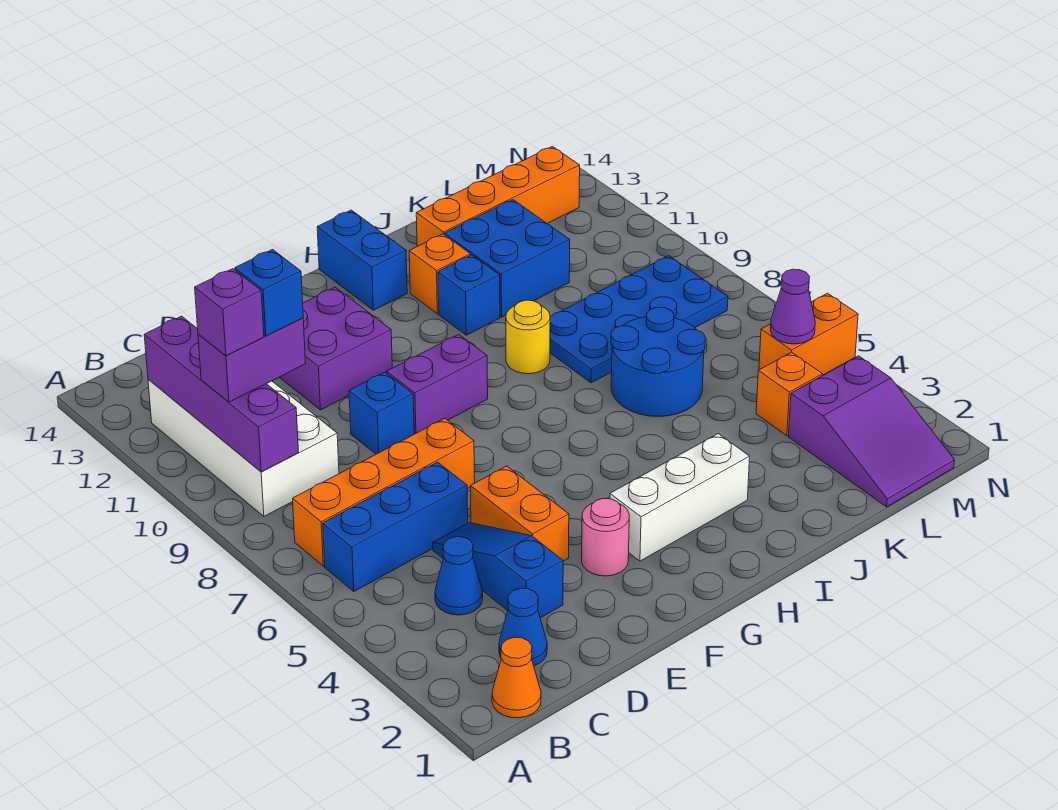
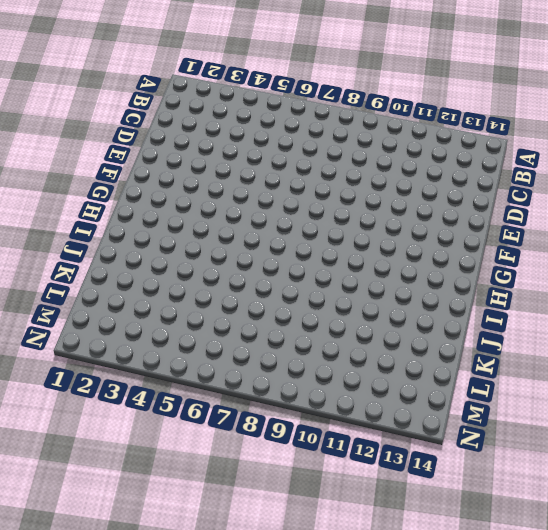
none -> orange 1x1 cone [492,637,541,718]
none -> blue 1x3 brick [323,462,468,591]
none -> orange 1x4 brick [293,418,475,566]

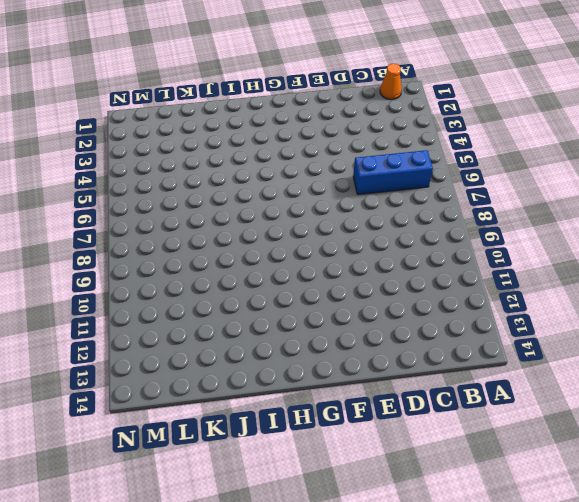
none -> orange 1x4 brick [293,418,475,566]
none -> white 2x4 brick [148,380,339,516]
none -> blue 1x1 cone [499,588,547,666]

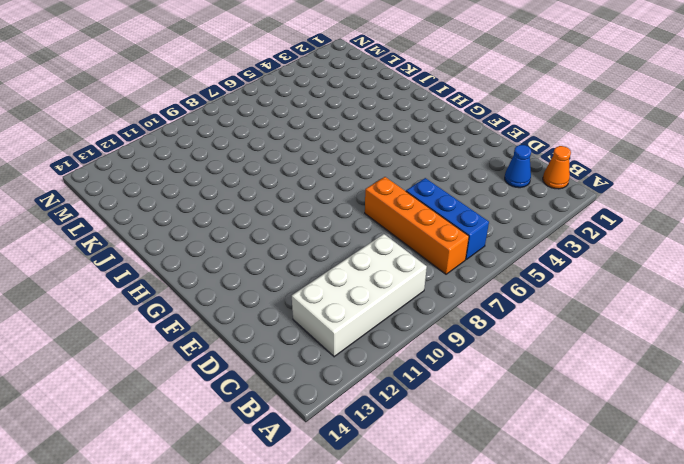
none -> blue 1x1 cone [435,537,483,615]
none -> blue 1x3 slope [433,523,563,618]
none -> orange 1x2 brick [471,466,569,561]

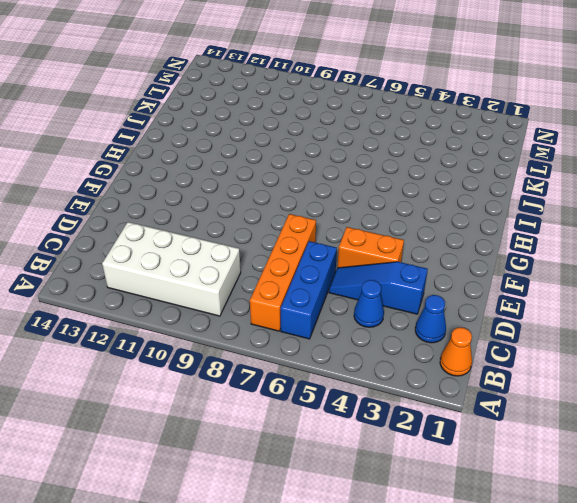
none -> blue 1x1 brick [349,372,414,454]
none -> purple 2x2 brick [279,287,392,410]
none -> pink 1x1 round brick [582,498,629,576]

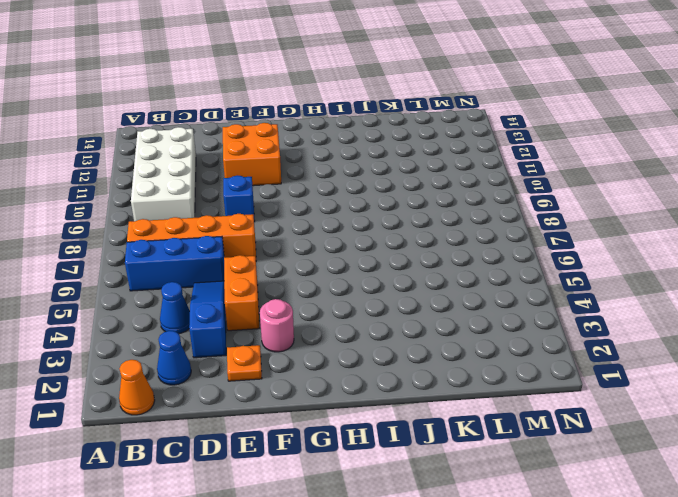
orange 1x1 plate [227,345,262,381] -> none
orange 2x2 brick [223,123,281,186] -> purple 2x2 brick [279,287,392,410]
none -> purple 1x2 brick [387,334,488,434]
none -> white 1x3 brick [610,434,750,561]
none -> blue 1x2 brick [317,210,407,310]

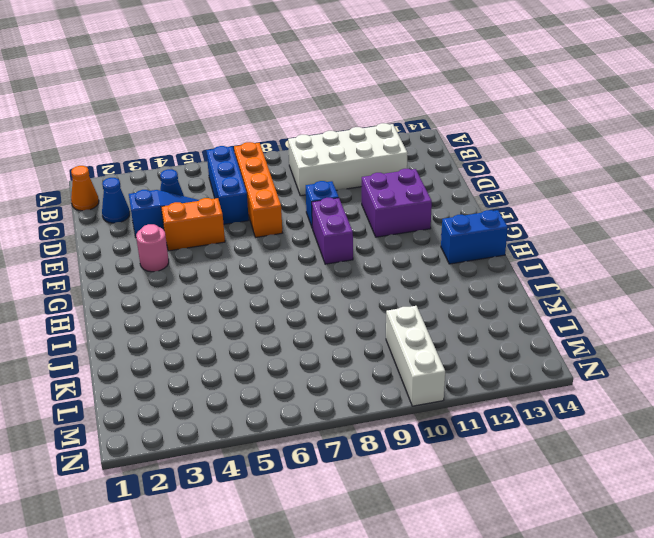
white 1x3 brick [386,306,445,406] -> white 1x3 brick moved to [610,434,750,561]
none -> yellow 1x1 round brick [506,300,550,374]
none -> blue 1x1 brick [438,255,500,335]
none -> orange 1x1 brick [409,234,470,314]

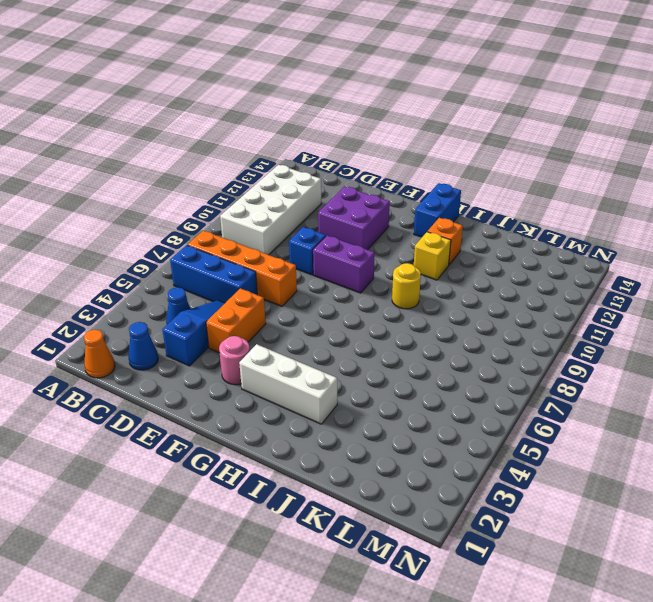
yellow 1x1 brick [414,232,451,280] -> blue 1x1 brick [438,255,500,335]
none -> blue 2x2 round brick [611,307,705,416]
none -> blue 2x4 plate [550,256,728,383]
none -> blue 2x2 brick [445,200,570,317]

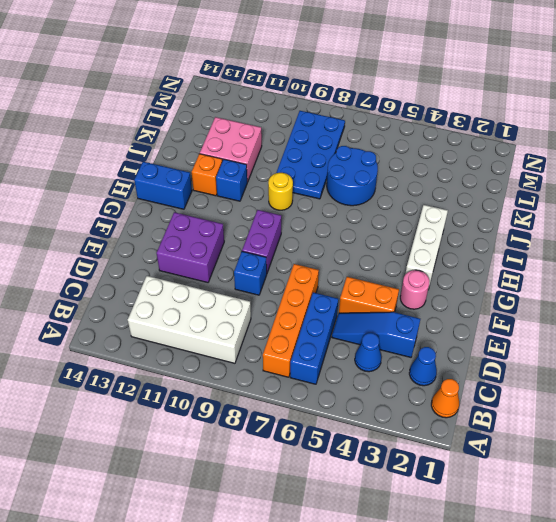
pink 2x2 brick [200,117,262,182] -> blue 2x2 brick [445,200,570,317]
none -> orange 1x4 brick [416,146,580,246]
none -> purple 2x3 slope [789,356,955,507]
none -> orange 1x1 brick [756,352,823,436]

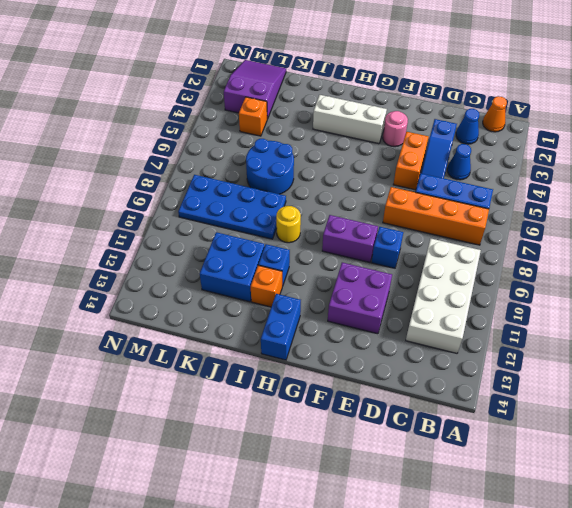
none -> orange 1x4 brick [416,146,580,246]
none -> orange 1x2 brick [759,293,858,375]
none -> purple 1x4 brick [144,316,299,472]

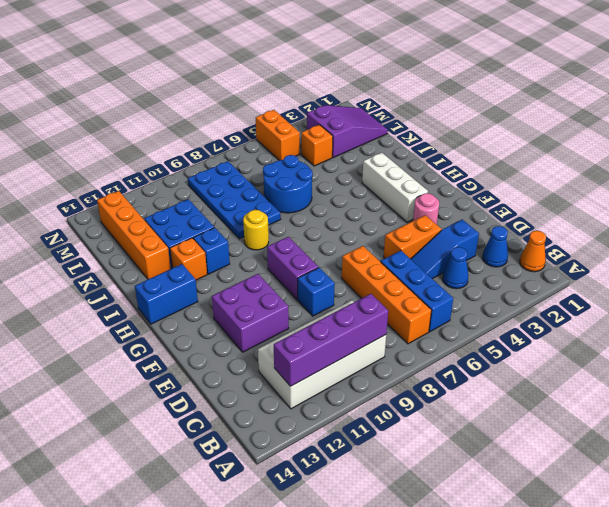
none -> purple 1x1 cone [770,269,815,344]
none -> purple 1x2 brick [198,318,306,402]
none -> purple 1x1 brick [195,269,264,356]

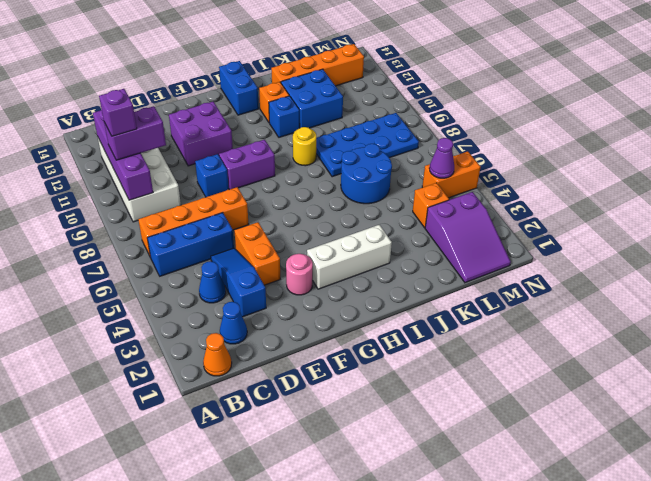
none -> blue 1x1 brick [235,250,303,336]

